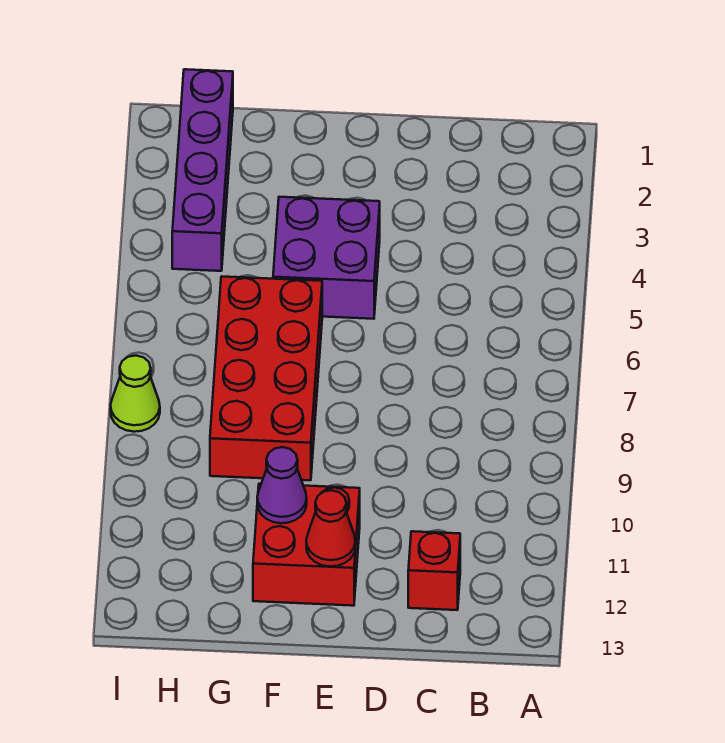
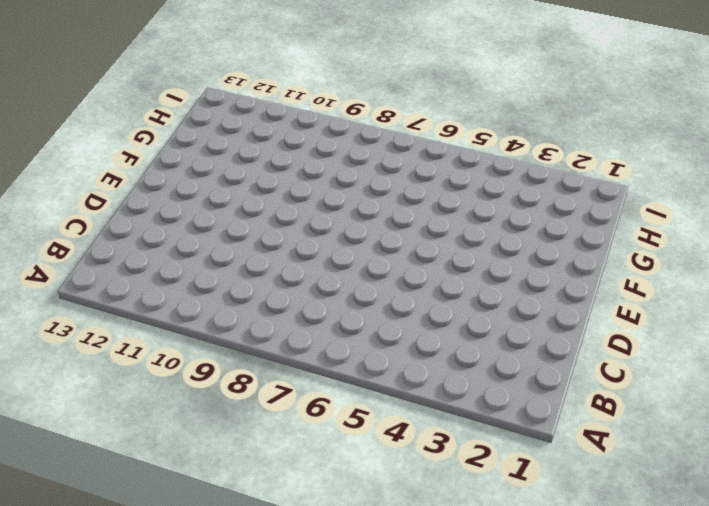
none -> red 1x1 brick [408,531,460,610]
none -> purple 2x2 brick [273,197,380,319]

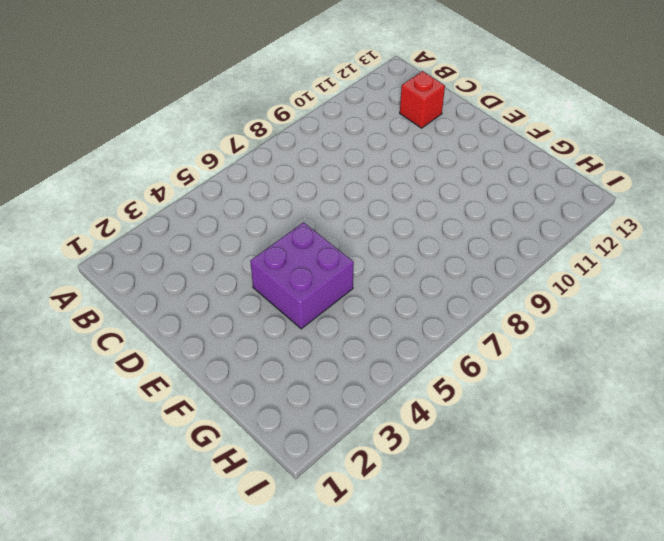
none -> red 2x2 brick [253,484,360,606]
none -> red 2x4 brick [210,277,322,480]

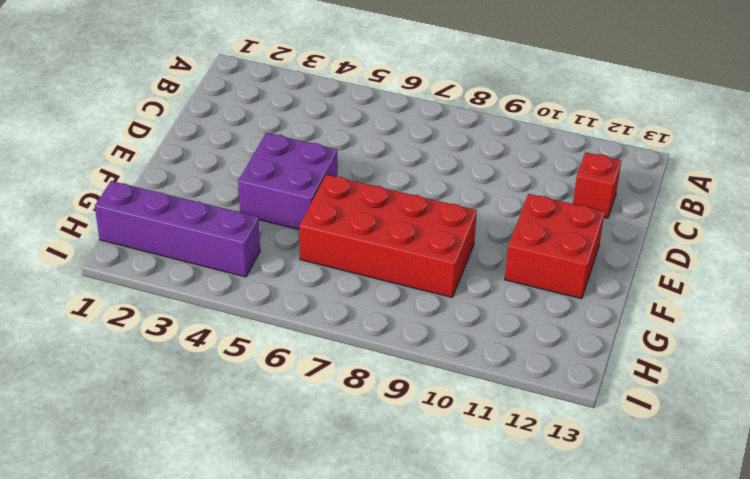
none -> lime 1x1 cone [111,356,160,432]
none -> red 1x1 cone [306,490,356,567]

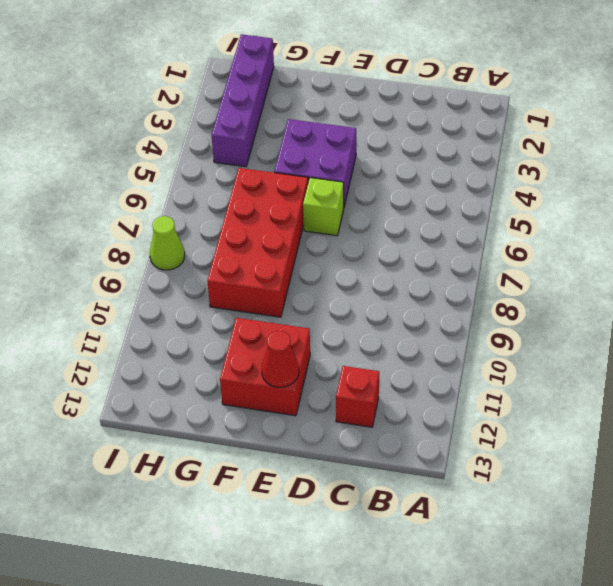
lime 1x1 brick [303,178,344,236] -> none
none -> purple 1x1 cone [257,447,307,523]

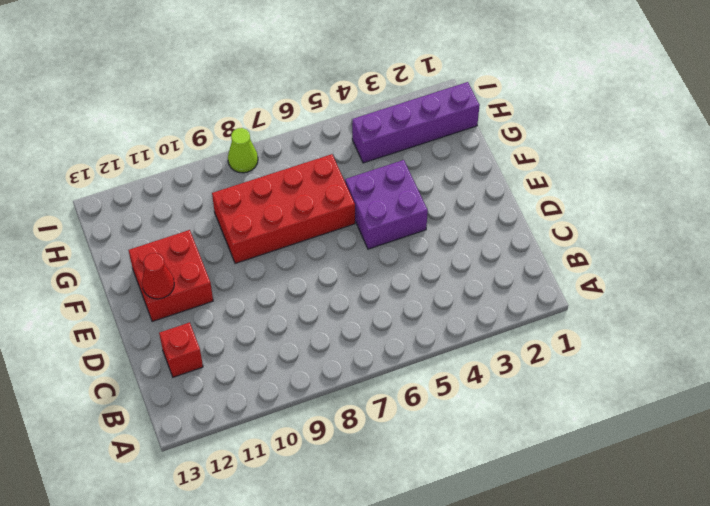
none -> purple 1x1 cone [257,447,307,523]

